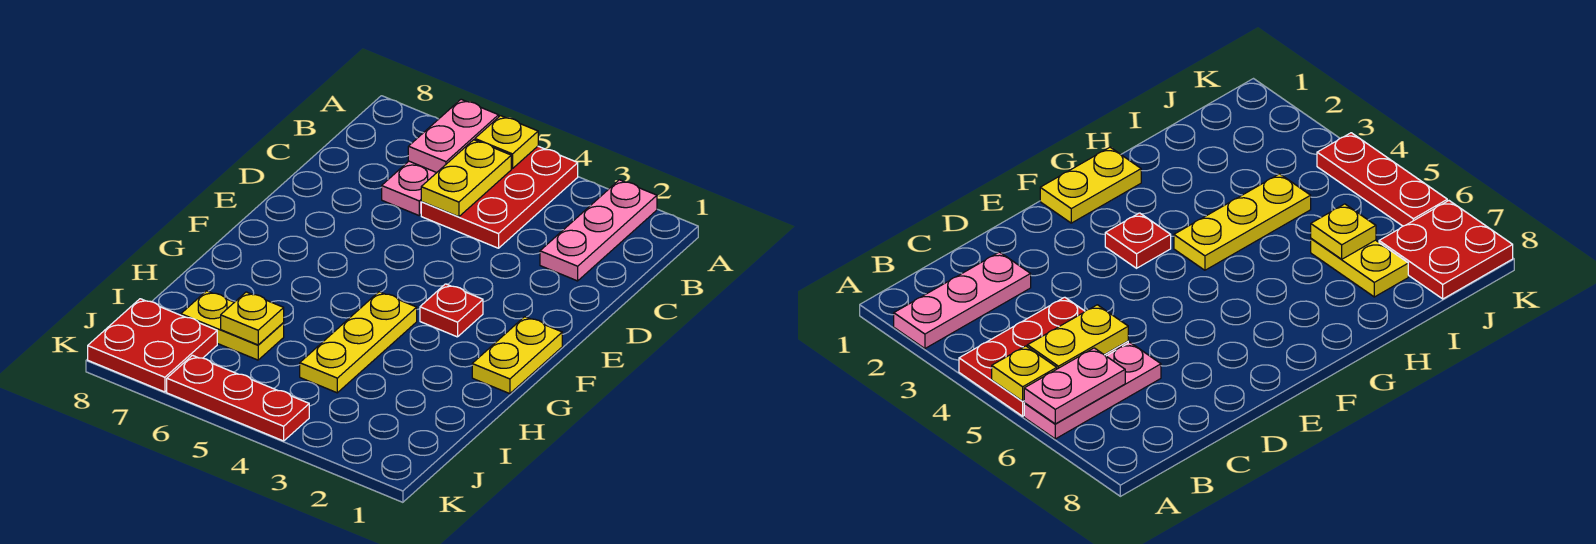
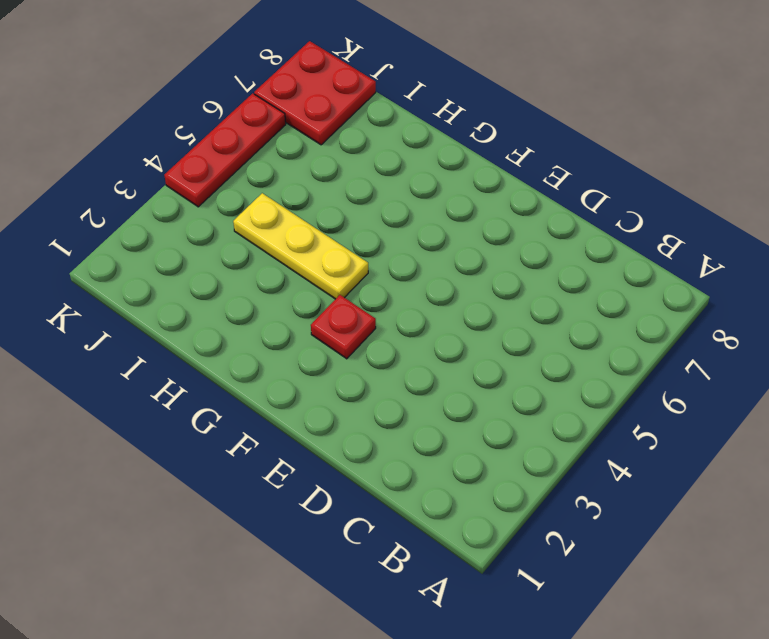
none -> pink 1x3 plate [540,180,657,281]
none -> red 2x3 plate [421,146,578,248]
none -> pink 1x3 plate [382,161,436,215]

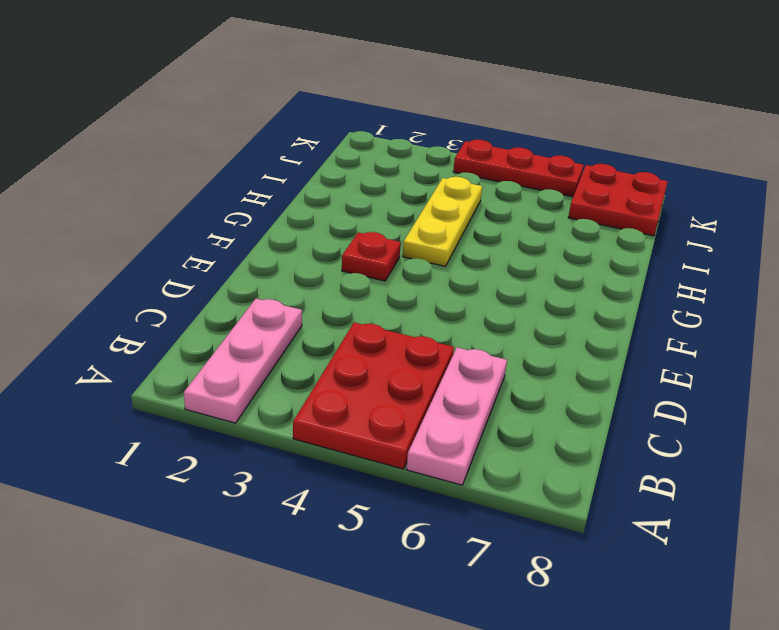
none -> yellow 1x2 plate [472,317,562,394]
none -> yellow 1x2 plate [181,291,284,360]
none -> yellow 1x1 plate [475,116,538,169]

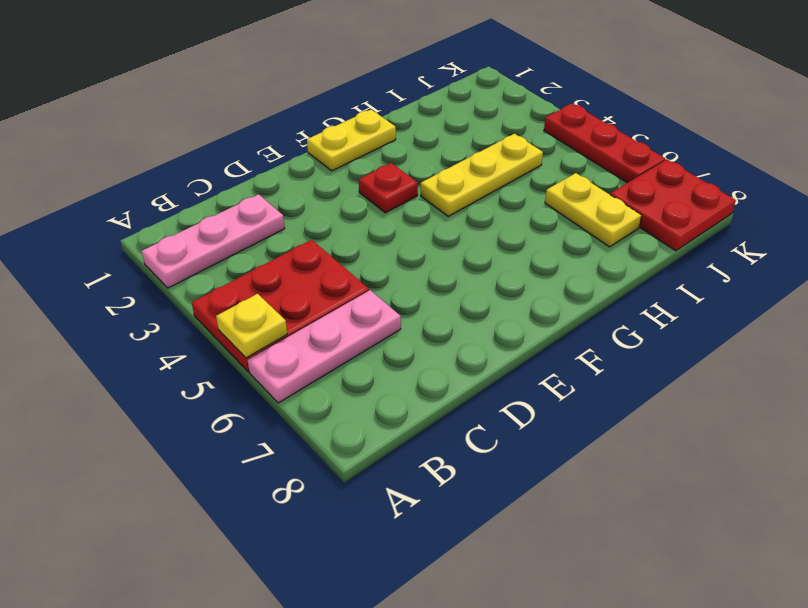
none -> pink 1x2 plate [408,99,499,173]
none -> yellow 1x2 plate [421,140,511,217]
none -> yellow 1x1 plate [221,292,284,345]

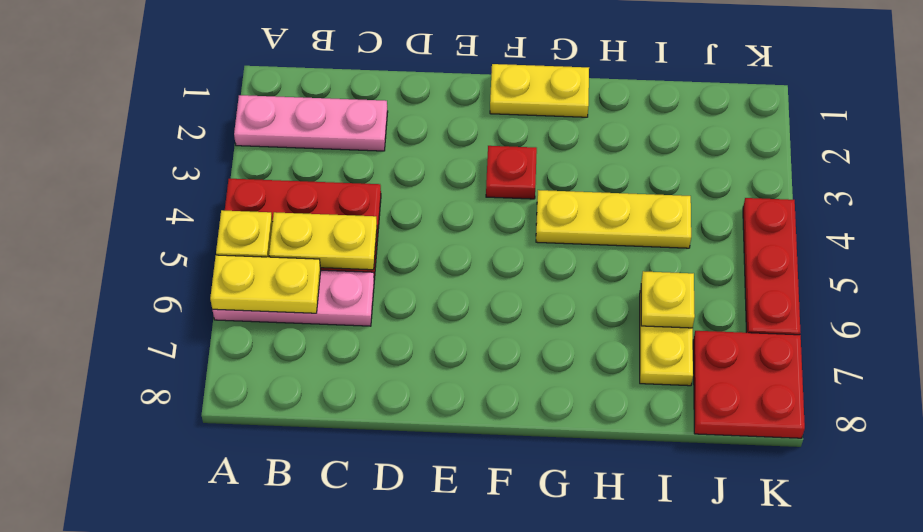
yellow 1x2 plate [210,255,321,313] -> pink 1x2 plate [408,99,499,173]

